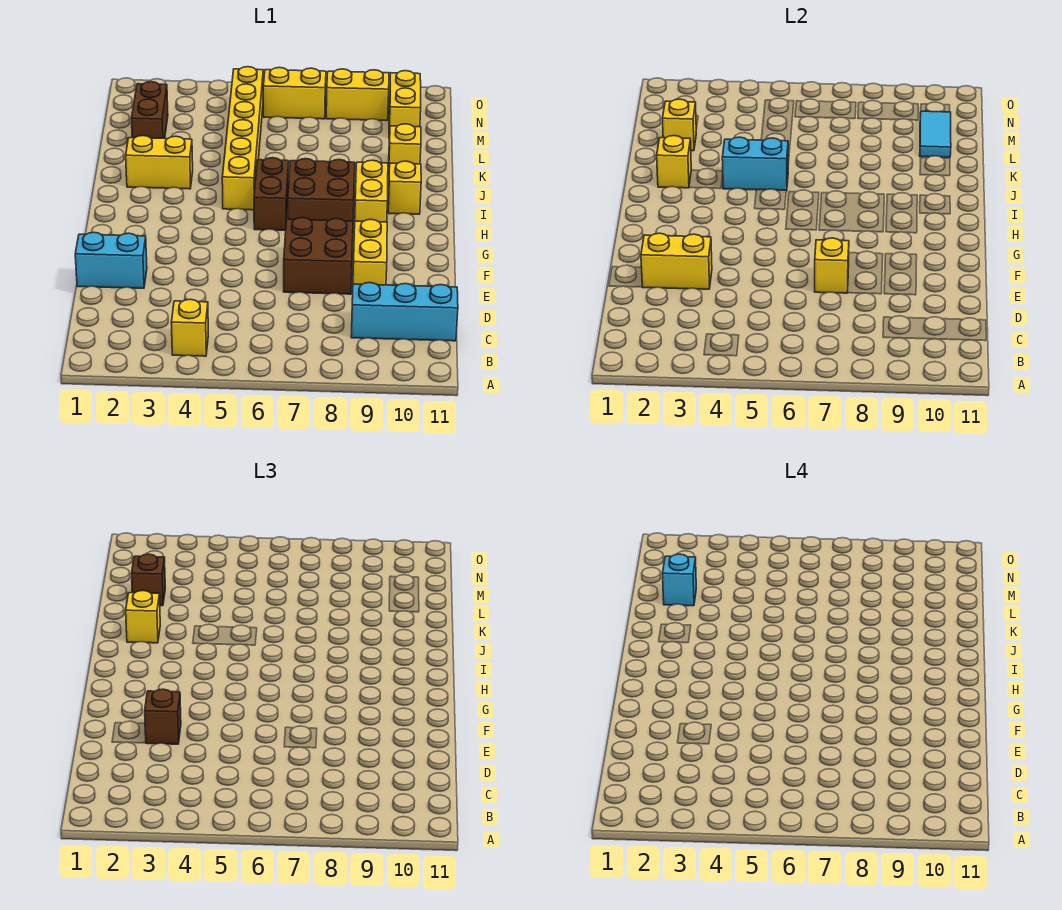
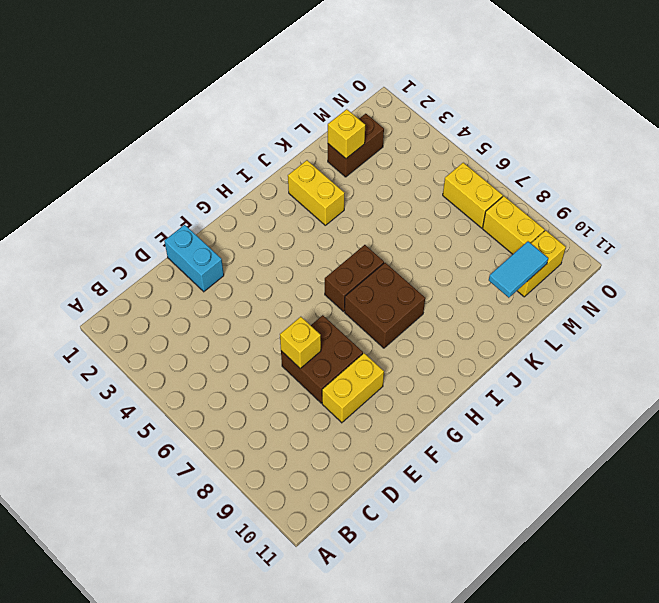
none -> yellow 1x1 brick [171,299,208,356]
none -> cyan 1x3 brick [351,283,458,341]
none -> yellow 1x2 brick [355,160,388,222]

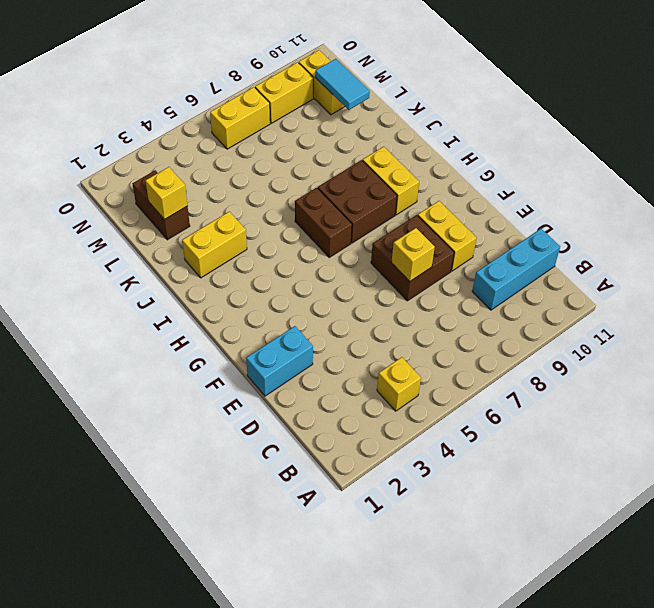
none -> yellow 1x6 brick [222,67,263,210]
none -> yellow 1x1 brick [388,161,421,214]
none -> yellow 1x1 brick [389,124,421,165]

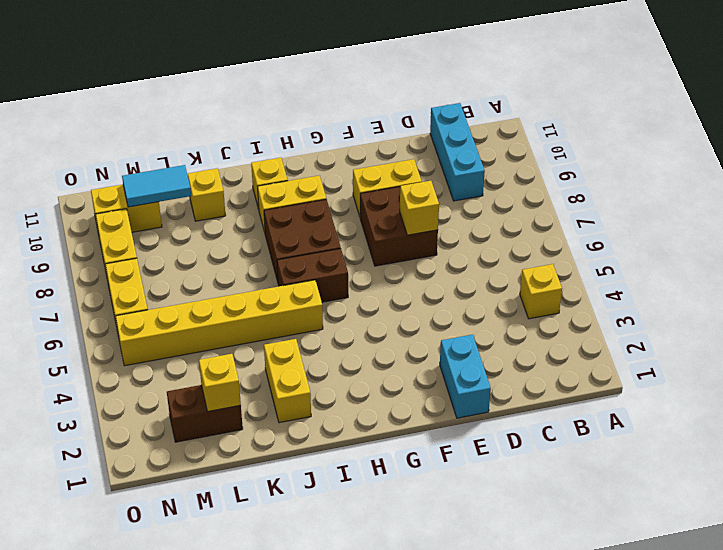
none -> yellow 1x2 brick [641,233,712,289]
none -> yellow 1x1 brick [657,136,691,188]
none -> cyan 1x2 brick [722,137,788,191]

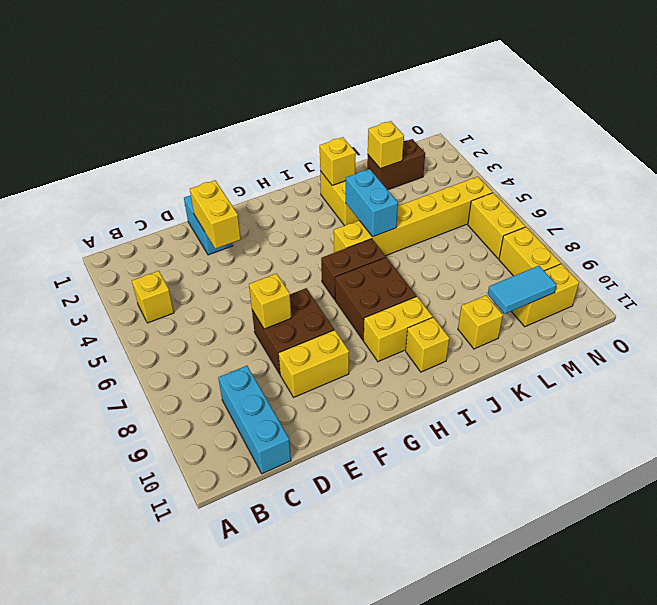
none -> brown 1x1 brick [145,689,181,744]
none -> yellow 1x1 brick [126,591,160,643]
none -> brown 1x1 brick [131,554,165,606]

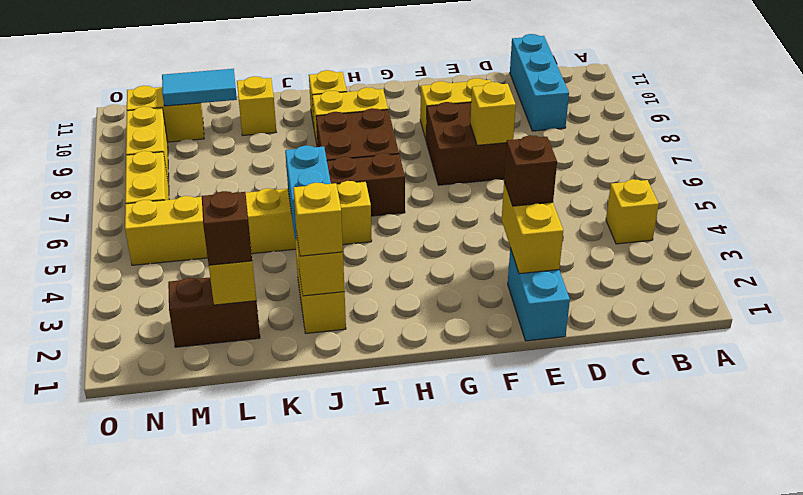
none -> cyan 1x1 brick [662,554,696,606]

